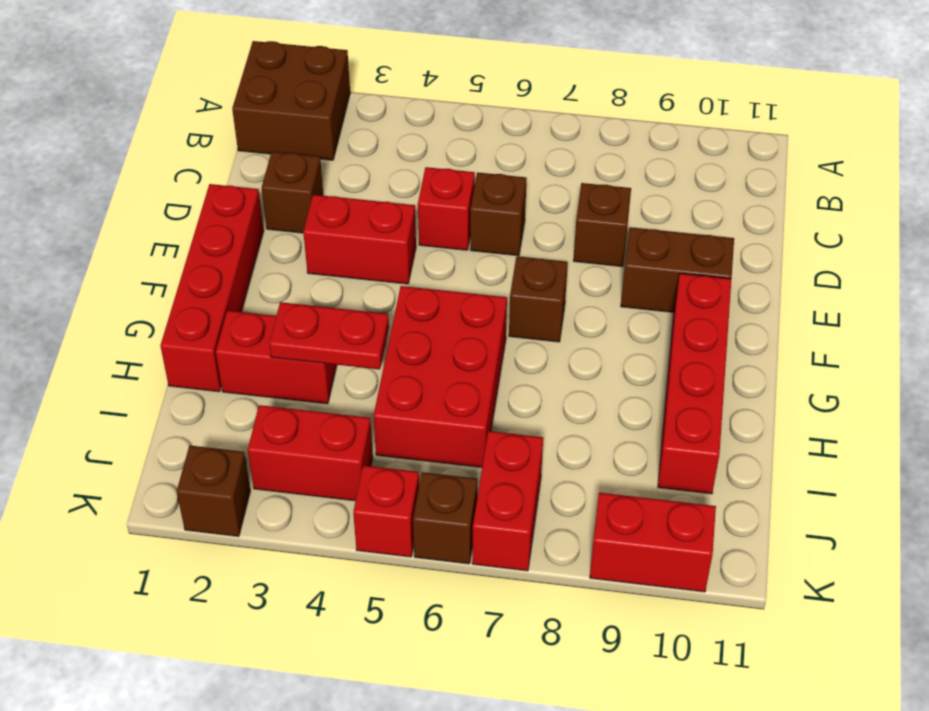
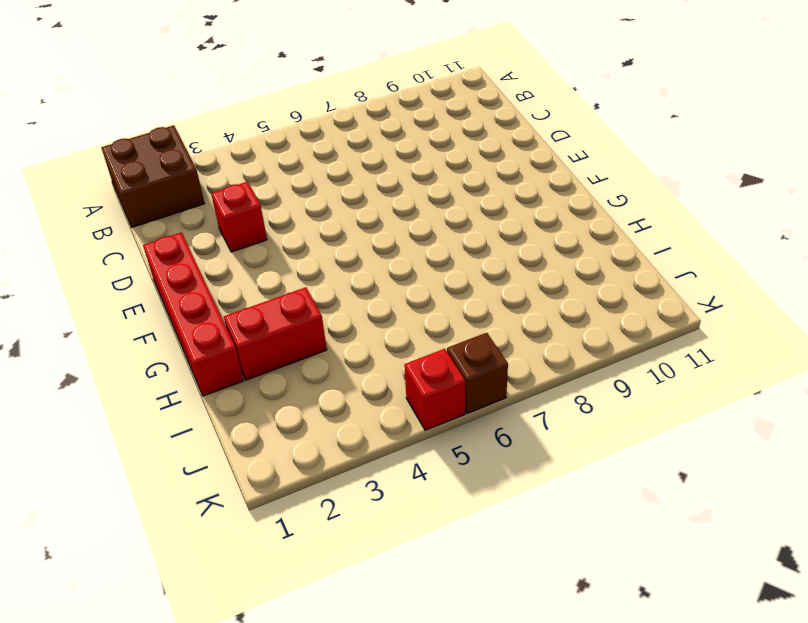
red 1x1 brick [211,182,267,252] -> red 1x1 brick moved to [418,167,475,250]
none -> brown 1x1 brick [262,152,323,233]
none -> brown 1x1 brick [470,172,527,256]
none -> brown 1x1 brick [573,183,631,267]

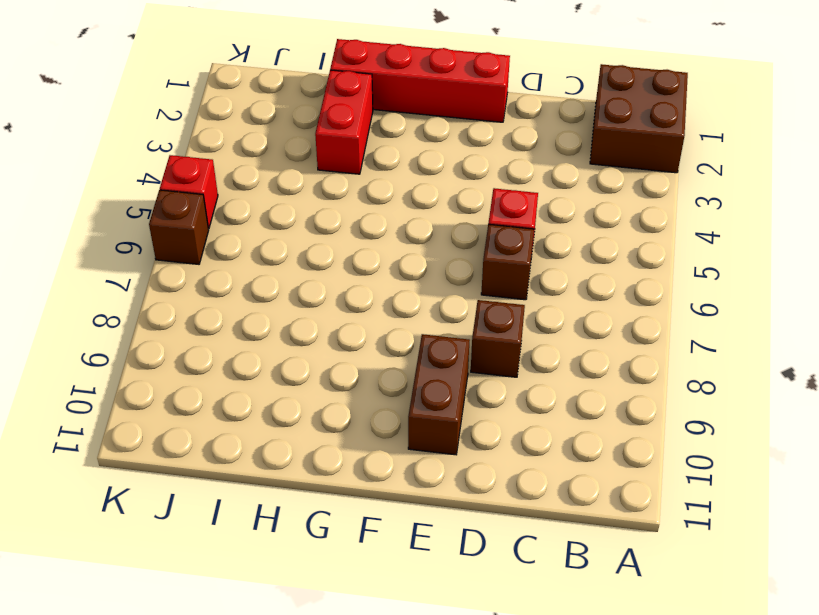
none -> brown 1x1 brick [262,152,323,233]
none -> red 1x2 brick [303,195,416,284]
none -> brown 1x1 brick [509,256,568,342]

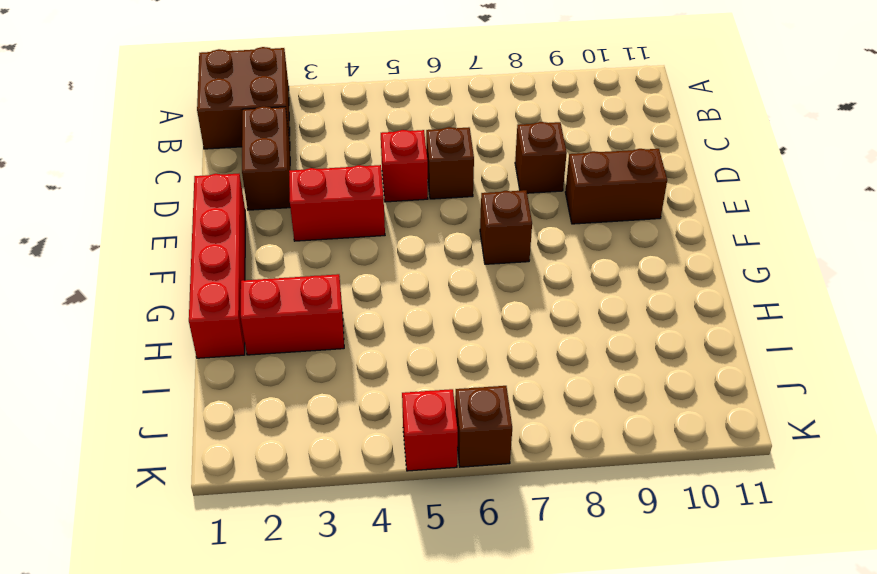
brown 1x2 brick [242,106,290,210] -> brown 1x1 brick [262,152,323,233]
none -> red 1x4 brick [658,273,731,494]
none -> red 2x3 brick [373,286,507,467]
none -> red 1x2 brick [248,405,373,501]

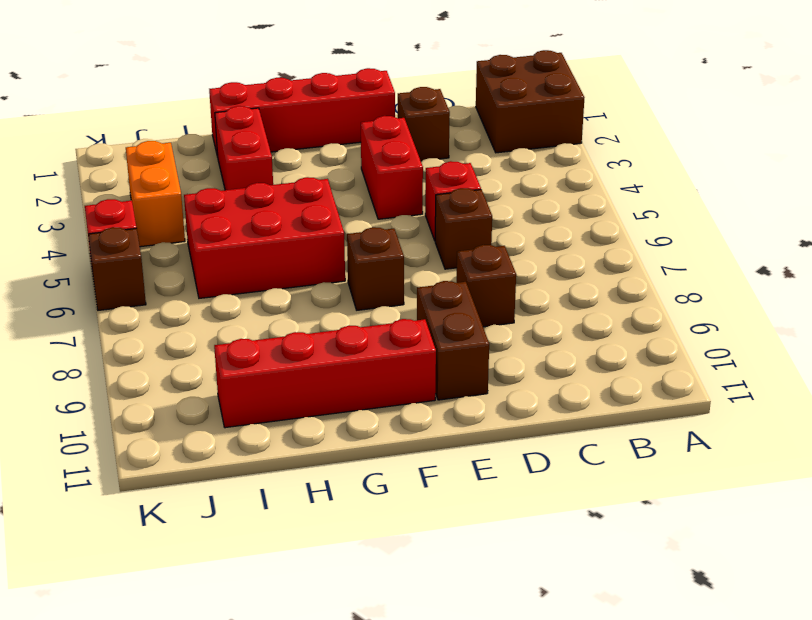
orange 1x2 brick [126,141,185,247] -> red 1x2 brick [248,405,373,501]
none -> red 1x2 brick [472,431,543,571]
none -> brown 1x1 brick [177,445,250,536]
none -> red 1x2 brick [590,493,716,592]

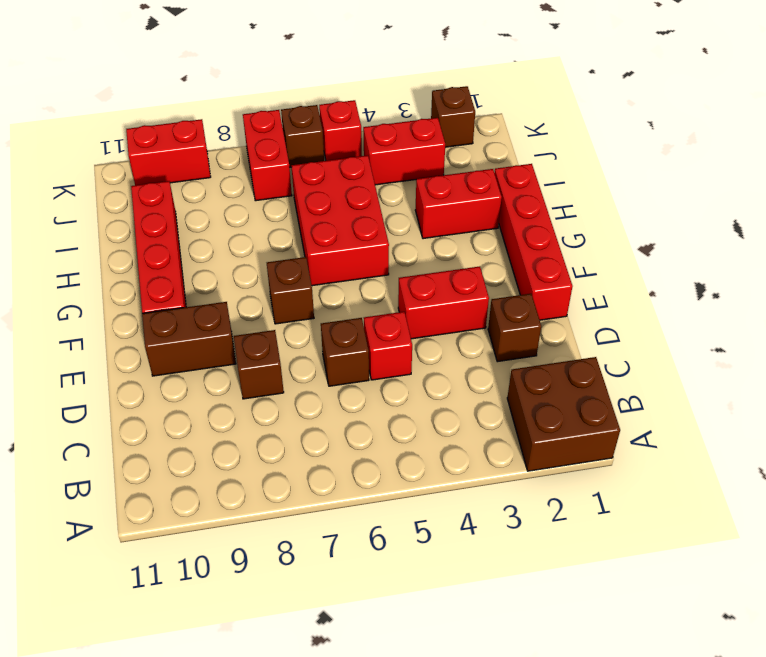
none -> red 1x2 plate [269,302,389,369]

